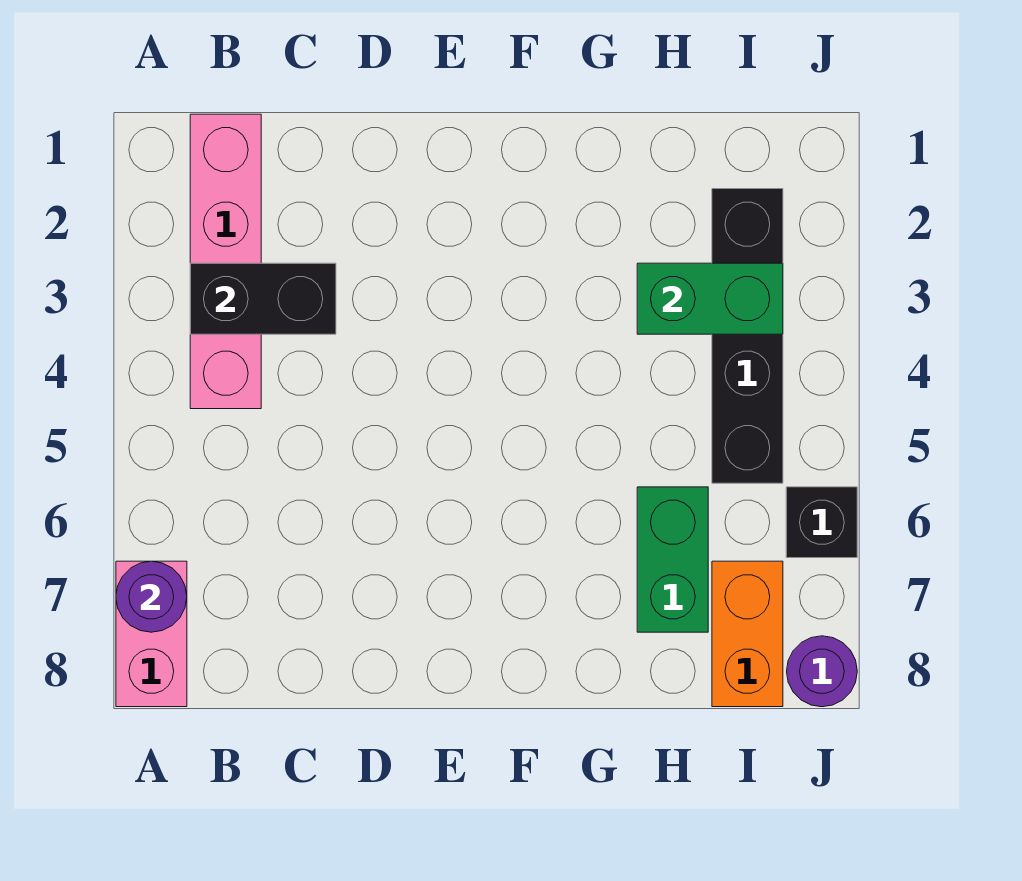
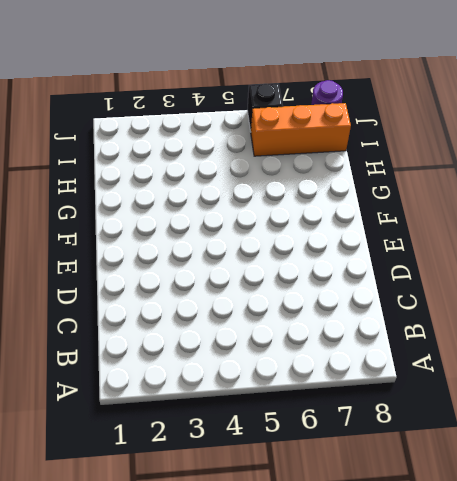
orange 1x3 brick [251,103,351,156] -> orange 1x2 brick [712,561,783,707]
none -> pink 1x2 brick [116,561,187,707]
none -> pink 1x4 brick [190,114,261,409]

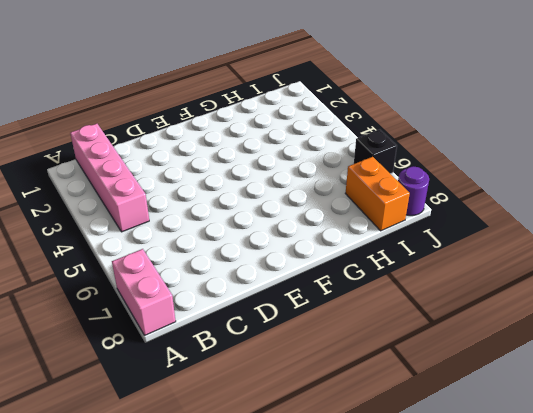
none -> green 1x2 brick [637,487,708,632]
none -> black 1x4 brick [712,189,783,483]

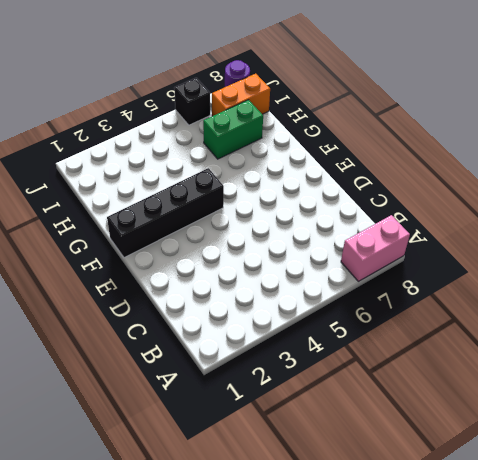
black 1x4 brick [107,168,224,258] -> black 1x4 brick moved to [712,189,783,483]
none -> pink 1x4 brick [190,114,261,409]
none -> purple 1x1 round brick [116,561,187,632]

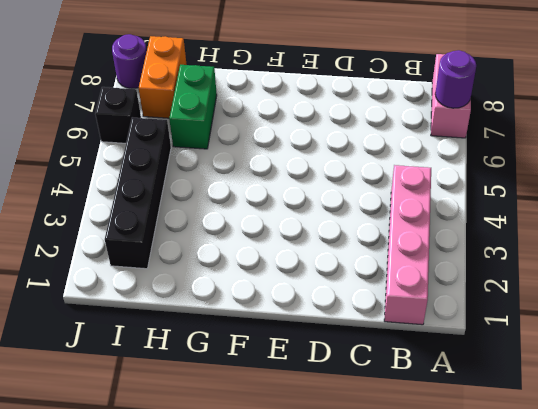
none -> black 1x2 brick [190,263,336,334]
none -> green 1x2 brick [637,263,783,334]

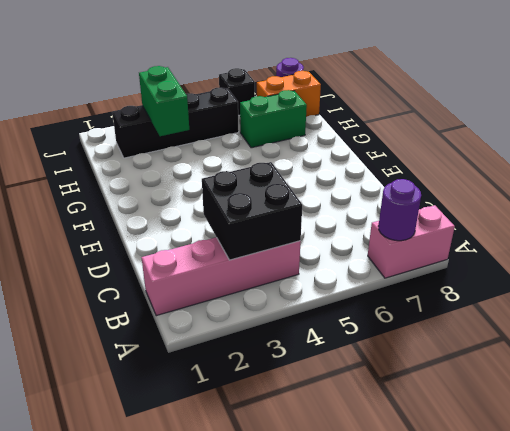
black 2x2 brick [202,162,302,260] -> black 1x2 brick [190,263,336,334]

